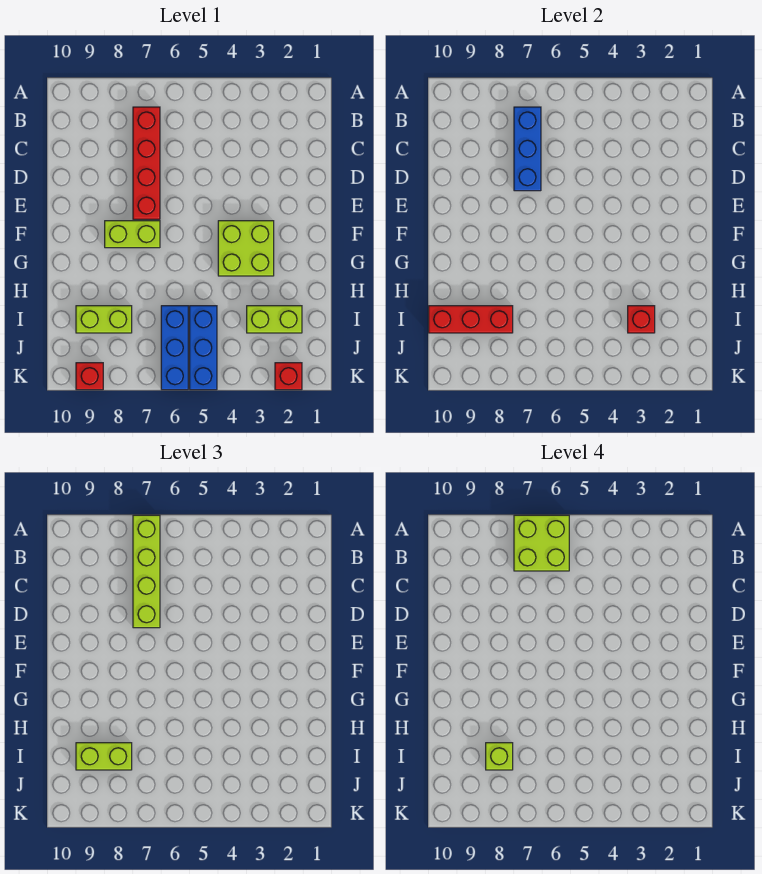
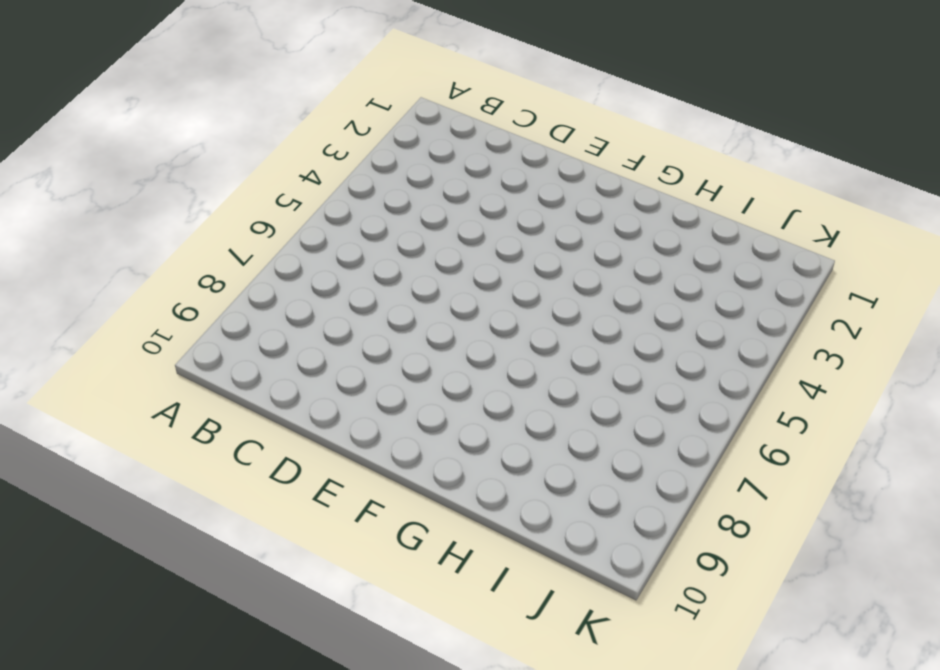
none -> red 1x4 brick [133,107,160,219]
none -> lime 2x2 brick [218,221,274,276]
none -> lime 1x2 brick [105,221,160,248]

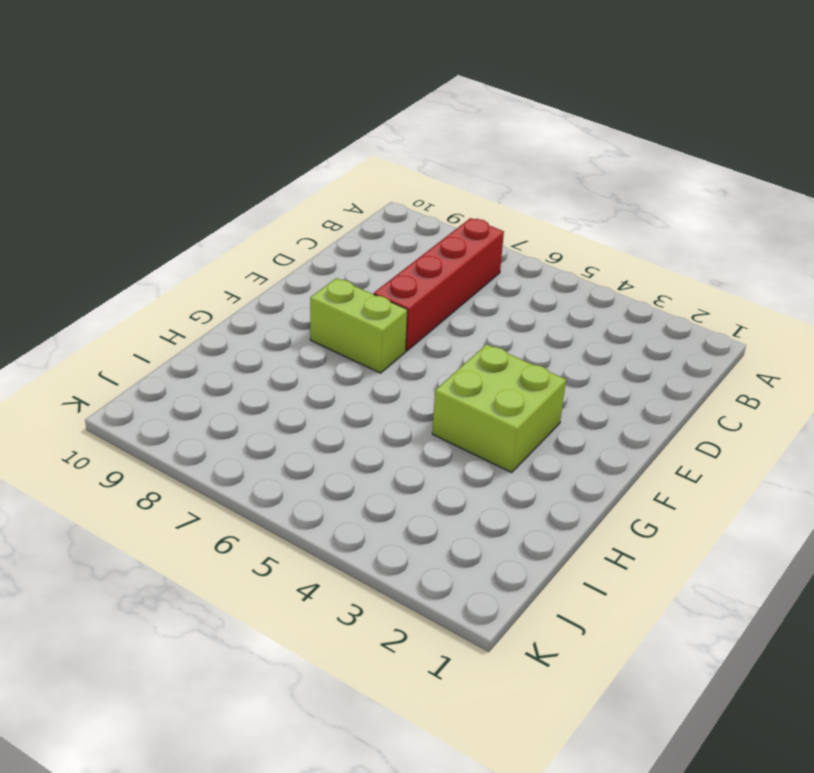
none -> lime 1x2 brick [247,306,302,333]
none -> blue 1x3 brick [190,306,217,390]
none -> blue 1x3 brick [161,306,188,390]

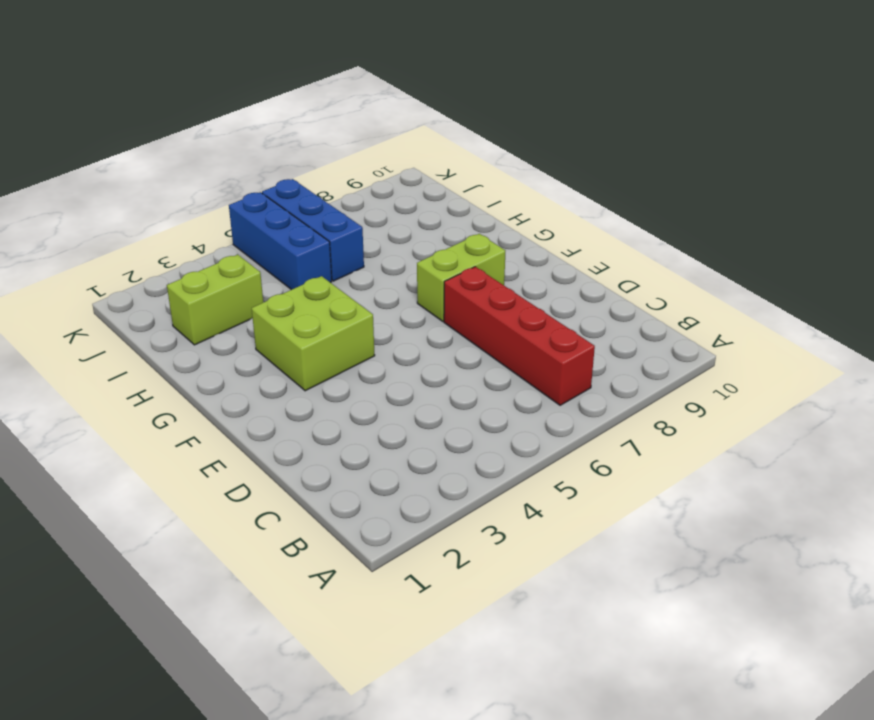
none -> lime 1x2 brick [76,306,132,333]
none -> red 1x1 brick [275,363,302,390]
none -> red 1x1 brick [76,363,103,390]

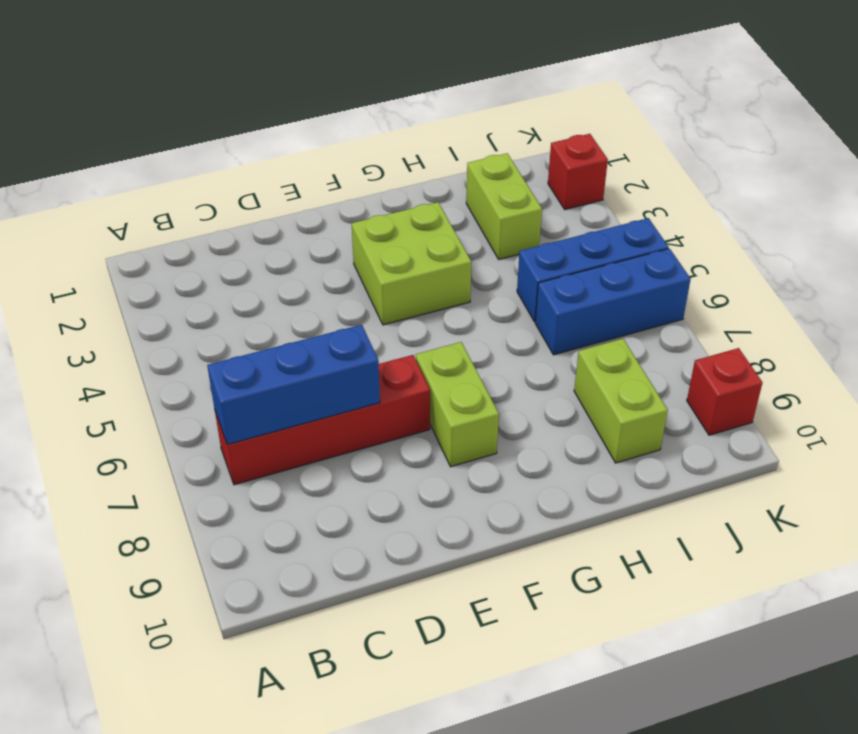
none -> red 1x1 brick [628,306,655,333]
none -> red 1x3 brick [429,306,513,333]
none -> lime 1x4 brick [133,515,160,628]

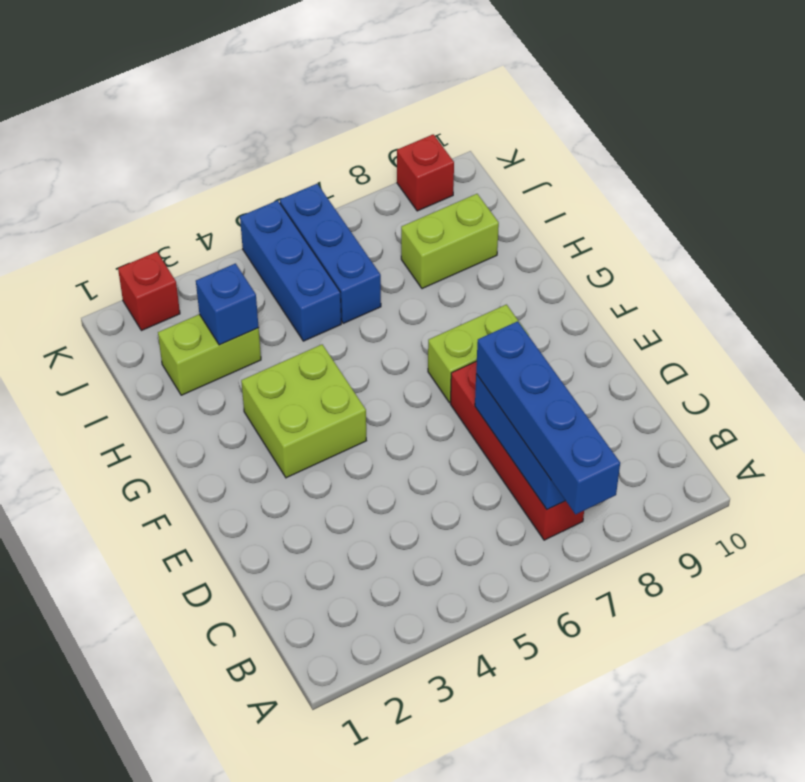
blue 1x4 brick [476,321,620,514] -> lime 1x4 brick [133,515,160,628]
blue 1x1 brick [196,264,259,345] -> red 1x1 brick [628,306,655,333]
none -> red 1x3 brick [429,306,513,333]
none -> lime 1x2 brick [76,743,132,770]
none -> lime 2x2 brick [514,515,569,571]

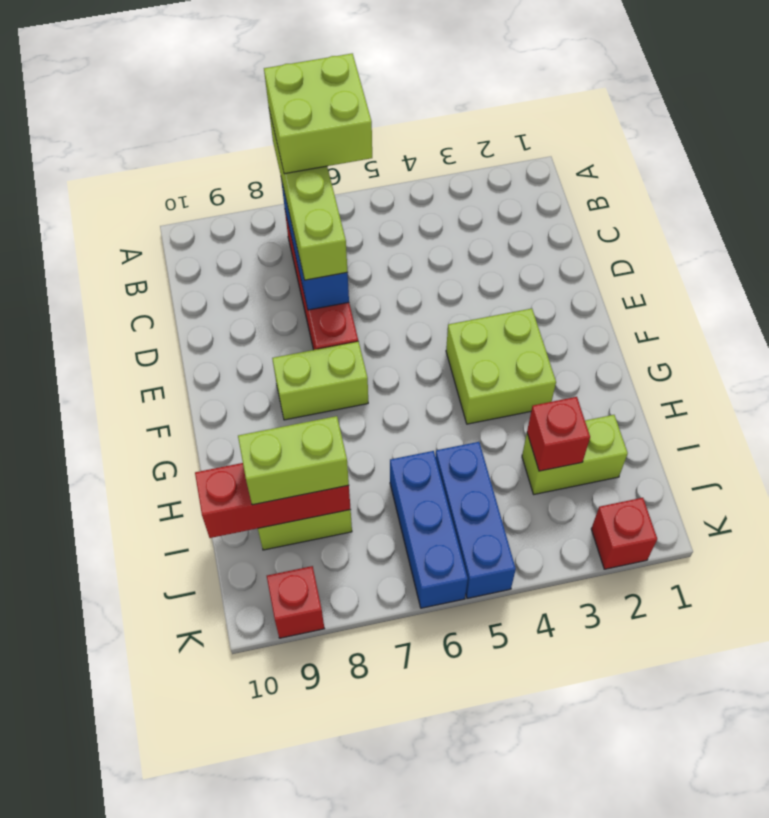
none -> lime 1x1 brick [486,743,513,770]

